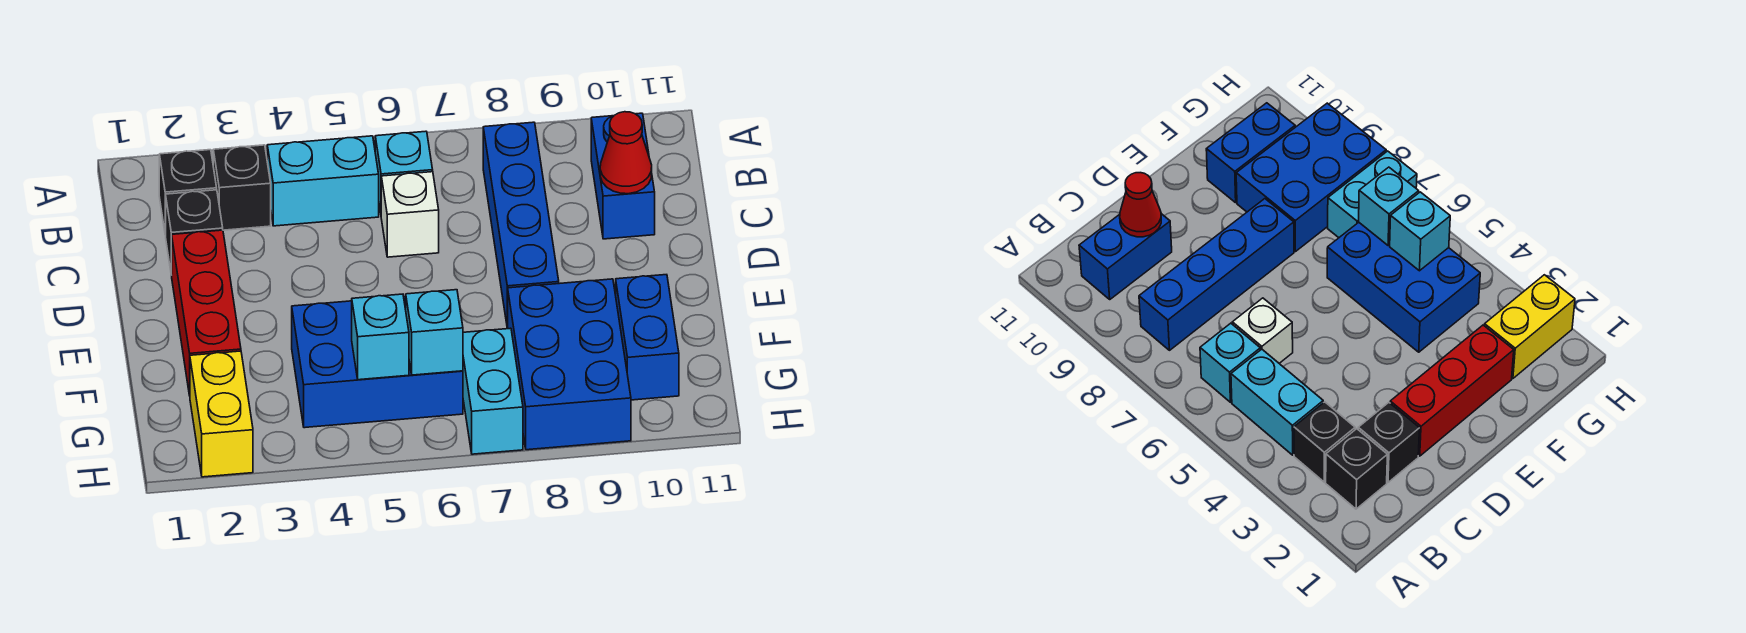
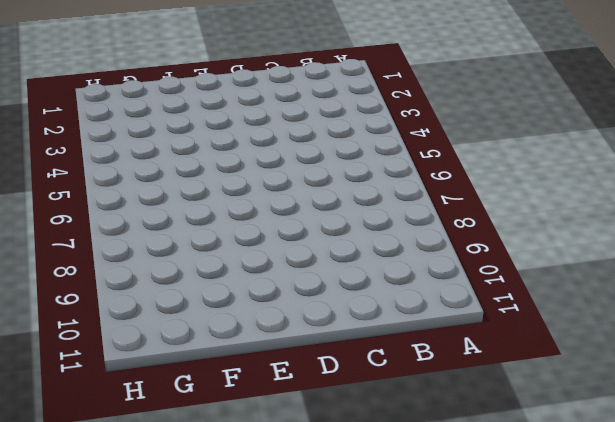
none -> black 1x1 brick [159,150,217,235]
none -> black 1x1 brick [213,145,271,230]
none -> cyan 1x2 brick [267,136,379,226]

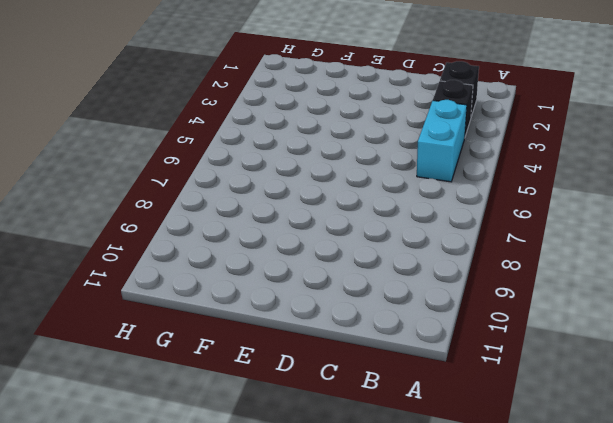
none -> cyan 1x1 brick [375,131,433,213]
none -> blue 1x4 brick [483,122,559,328]
none -> blue 1x2 brick [591,113,655,239]

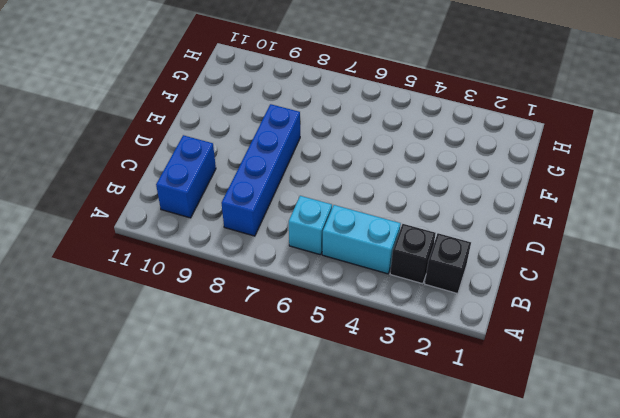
none -> black 1x1 brick [166,190,223,275]
none -> white 1x1 brick [381,172,439,257]
none -> red 1x3 brick [172,230,241,396]

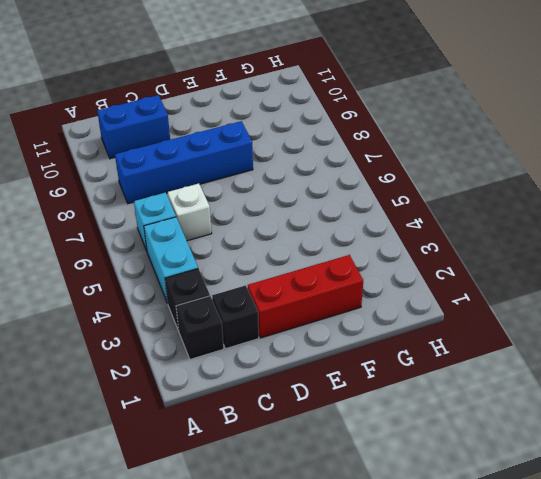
none -> blue 2x3 brick [292,296,463,428]
none -> blue 2x3 brick [508,279,631,450]
none -> blue 1x2 brick [616,275,679,400]

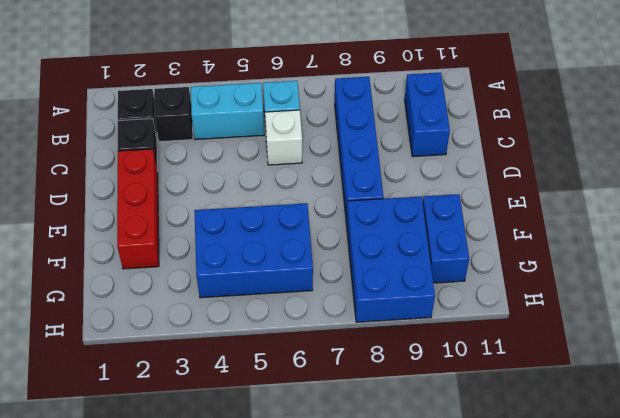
none -> yellow 1x2 brick [190,351,253,477]
none -> cyan 1x2 brick [463,328,523,454]
none -> red 1x1 cone [600,112,652,194]

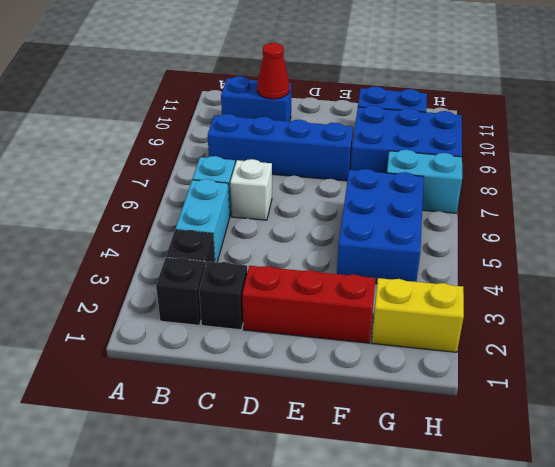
none -> cyan 1x1 brick [352,294,409,380]
none -> cyan 1x1 brick [406,290,463,375]

